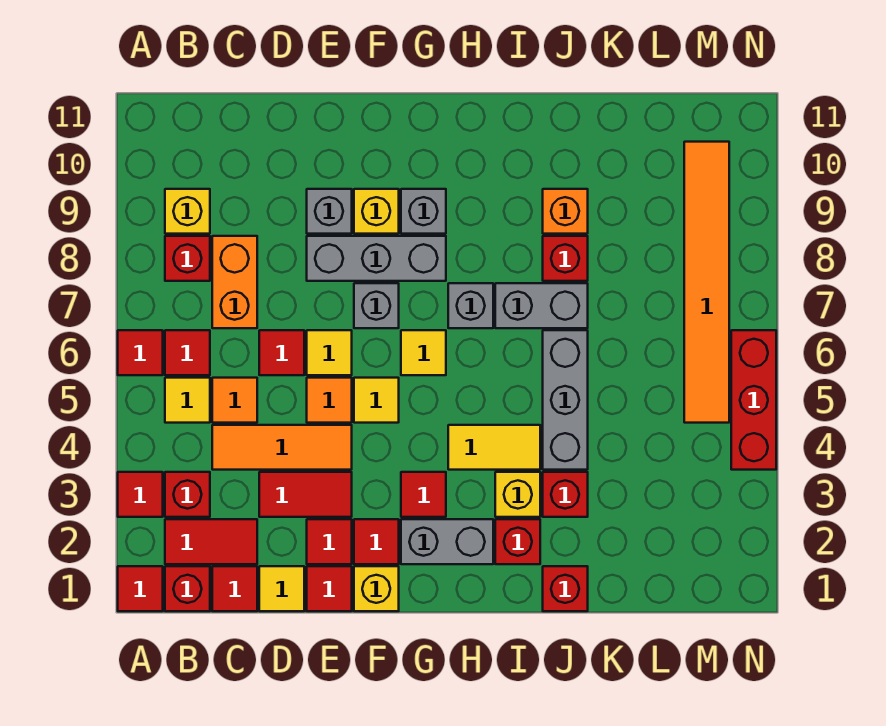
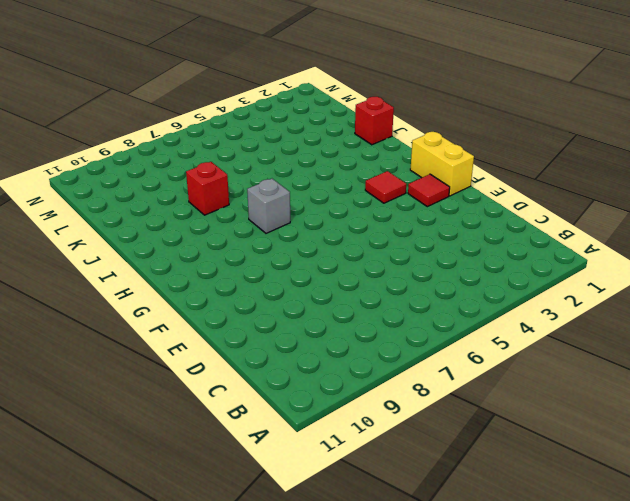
yellow 1x2 brick [410,132,474,196] -> yellow 1x1 brick [354,566,399,611]
none -> red 1x1 tile [118,566,163,611]
none -> red 1x1 tile [118,472,163,517]
none -> red 1x1 tile [118,330,163,375]
none -> red 1x1 brick [165,566,210,611]

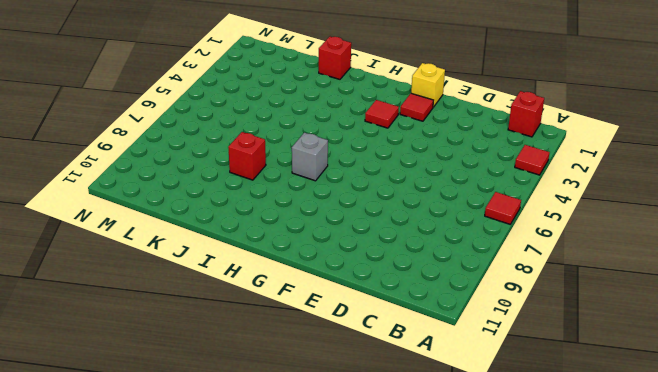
none -> red 1x1 tile [118,566,163,611]
none -> red 1x2 tile [165,519,257,564]
none -> red 1x1 brick [165,472,210,517]
none -> yellow 1x1 tile [165,378,210,423]

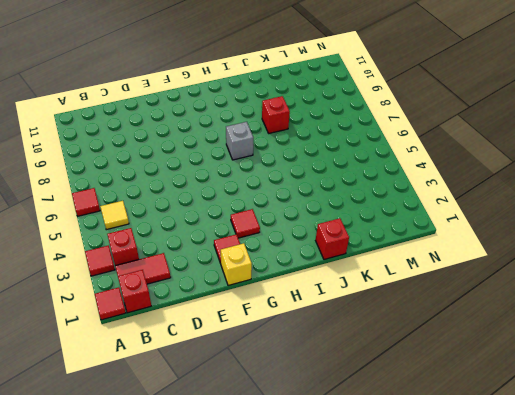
none -> red 1x1 tile [165,330,210,375]
none -> red 1x1 brick [165,236,210,281]
none -> yellow 1x1 brick [165,189,210,234]
none -> red 1x1 tile [212,566,257,611]

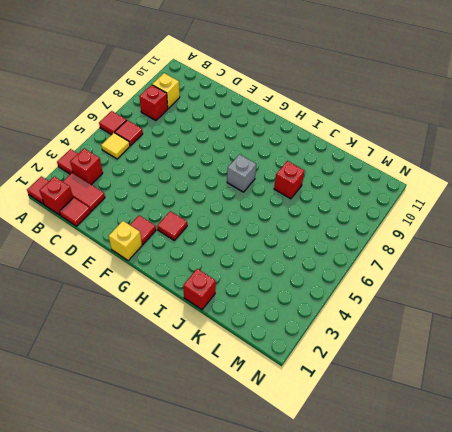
none -> orange 1x3 tile [212,425,352,470]
none -> orange 1x1 tile [212,378,257,423]
none -> orange 1x2 brick [212,236,257,328]
none -> yellow 1x1 tile [259,566,304,611]

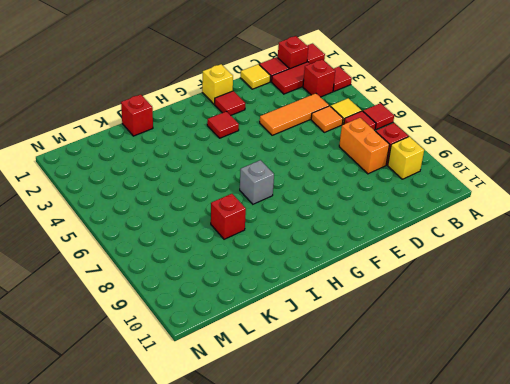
none -> red 1x2 tile [259,472,352,517]
none -> red 1x1 tile [259,330,304,375]
none -> red 1x1 tile [307,566,352,611]
none -> red 1x1 tile [307,519,352,564]

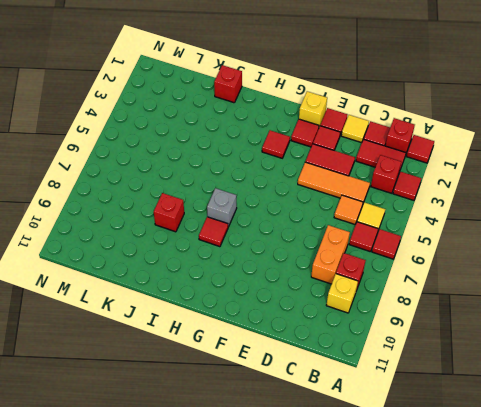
red 1x1 tile [199,217,228,247] -> red 1x1 tile moved to [259,330,304,375]
none -> orange 1x1 tile [307,378,352,423]
none -> yellow 1x1 tile [307,330,352,375]
none -> grey 1x3 brick [307,236,446,281]
none -> grey 1x1 brick [307,189,352,234]

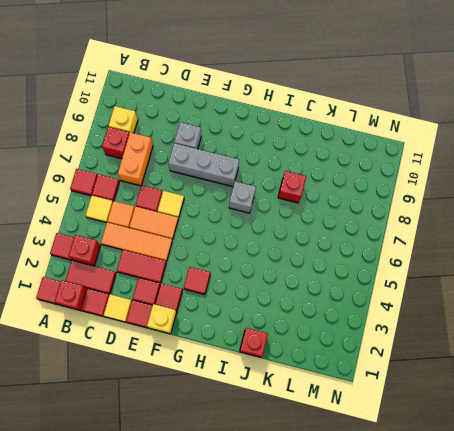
orange 1x2 tile [129,206,178,239] -> orange 1x1 tile [307,378,352,423]
none -> yellow 1x1 tile [354,378,399,423]
none -> grey 1x1 brick [354,283,399,328]
none -> yellow 1x1 brick [354,189,399,234]
none -> grey 1x2 brick [401,519,493,564]

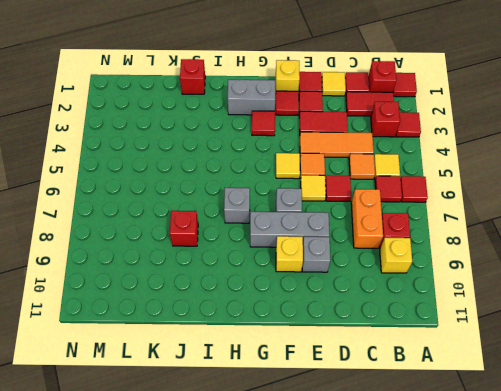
none -> yellow 1x1 tile [401,330,446,375]
none -> grey 1x1 brick [401,189,446,234]
none -> yellow 1x2 tile [448,425,540,470]
none -> red 1x1 brick [495,519,540,564]

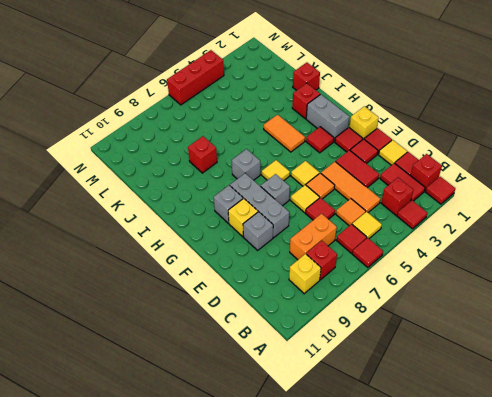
orange 1x2 tile [264,115,305,152] -> yellow 1x2 tile [448,425,540,470]
none -> yellow 1x1 brick [495,472,540,517]
none -> grey 1x2 brick [495,283,588,328]
none -> red 1x1 brick [543,472,588,517]
none -> grey 1x3 brick [543,330,588,470]

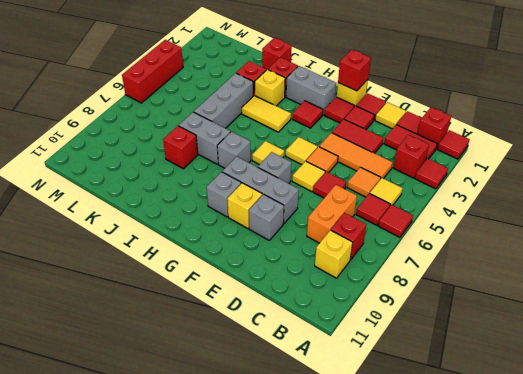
red 1x1 brick [338,49,371,91] -> none
none -> orange 1x1 brick [543,189,588,234]
none -> orange 1x6 tile [684,142,729,423]

